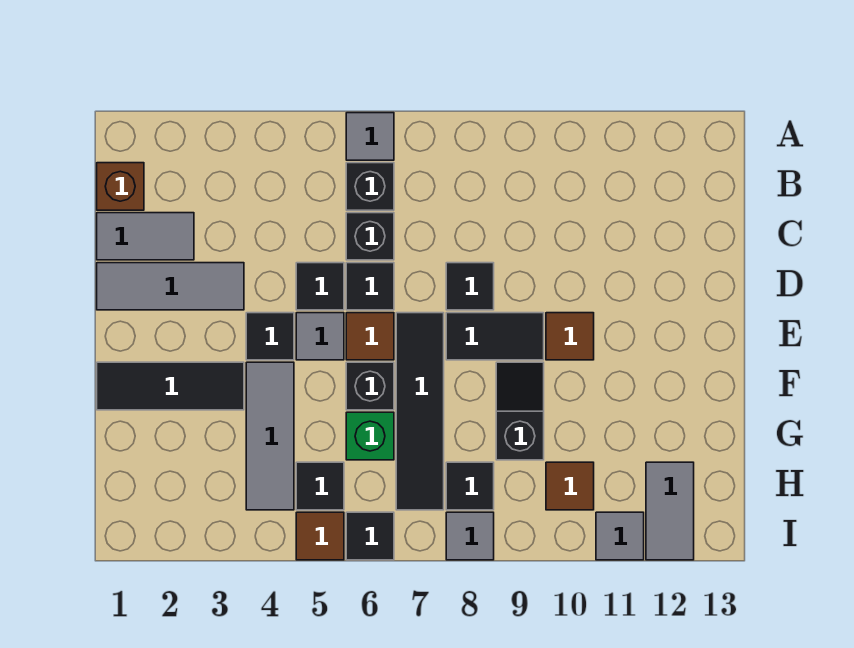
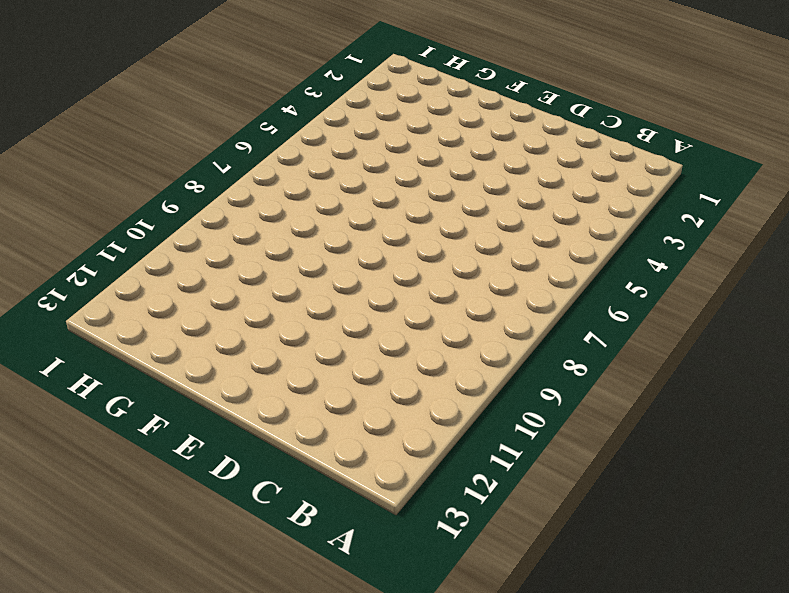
none -> grey 1x1 tile [346,113,394,160]
none -> brown 1x1 brick [97,163,144,210]
none -> black 1x1 brick [346,163,394,210]

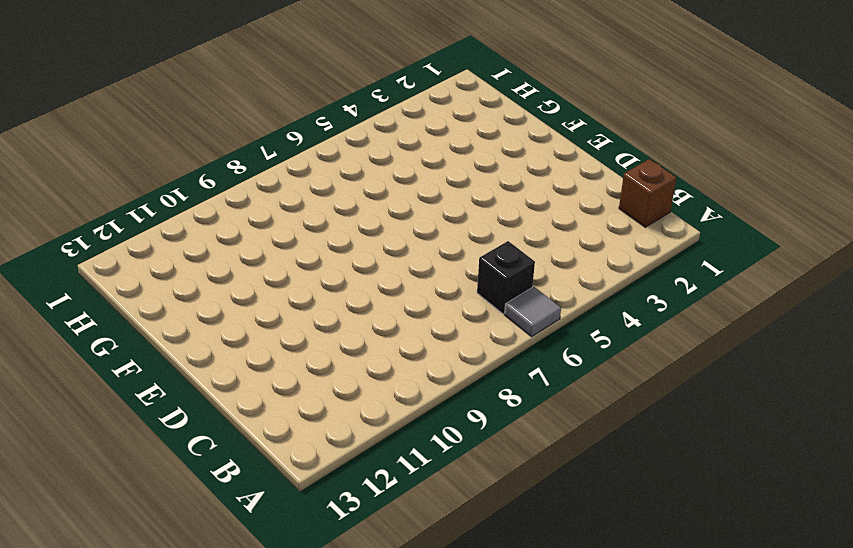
none -> grey 1x2 tile [97,213,194,260]
none -> black 1x1 brick [346,213,394,260]
none -> grey 1x3 tile [97,263,244,310]

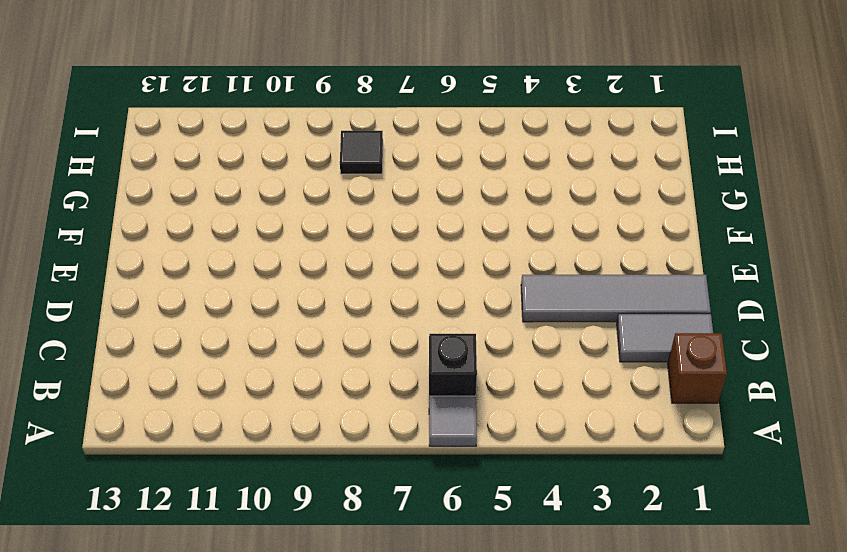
grey 1x4 tile [521,275,711,322] -> grey 1x3 tile [97,263,244,310]
none -> black 1x1 brick [346,213,394,260]
none -> black 1x1 tile [296,263,344,310]
none -> black 1x1 tile [346,263,394,310]

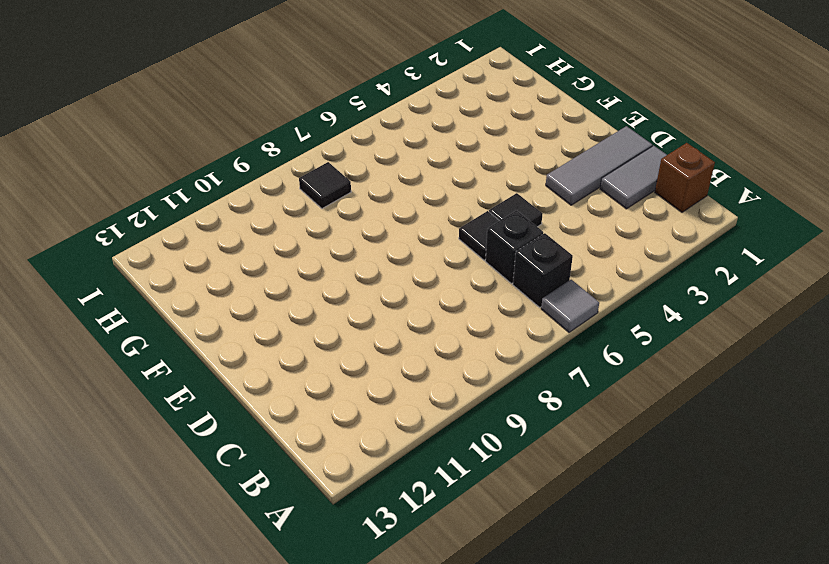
none -> black 1x1 tile [446,263,494,310]
none -> black 1x1 tile [246,313,294,360]
none -> grey 1x1 tile [296,313,344,360]

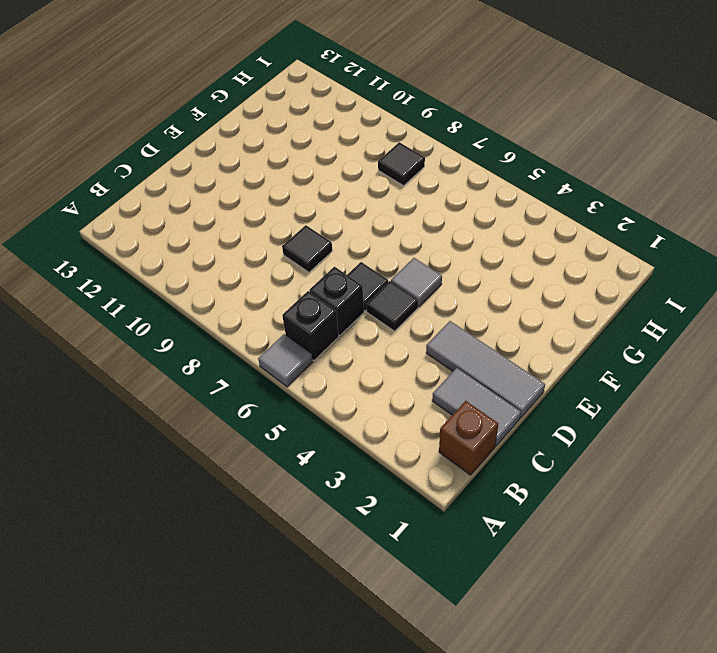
none -> black 1x1 tile [246,313,294,360]
none -> brown 1x1 tile [346,313,394,360]
none -> black 1x4 tile [396,313,444,510]

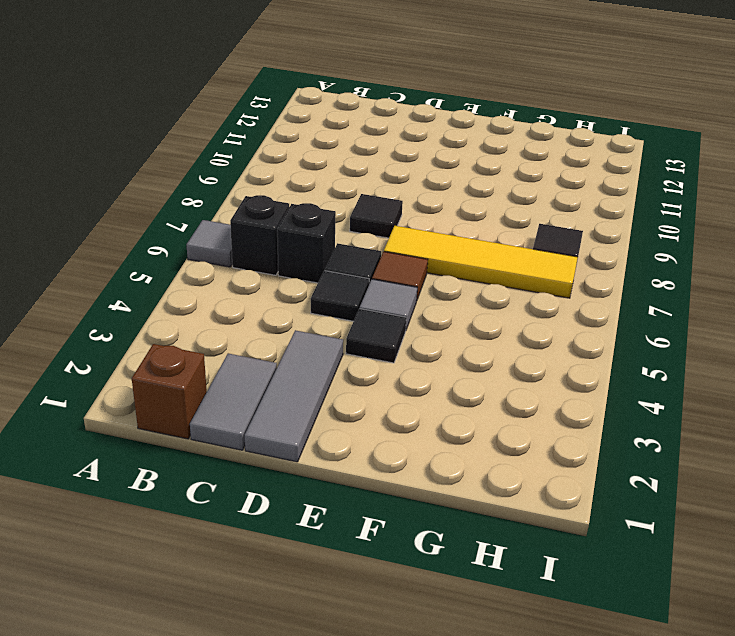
yellow 1x4 tile [384,226,578,298] -> black 1x4 tile [396,313,444,510]
none -> black 1x2 tile [446,313,544,360]
none -> brown 1x1 tile [546,313,594,360]
none -> black 1x3 tile [97,362,244,410]

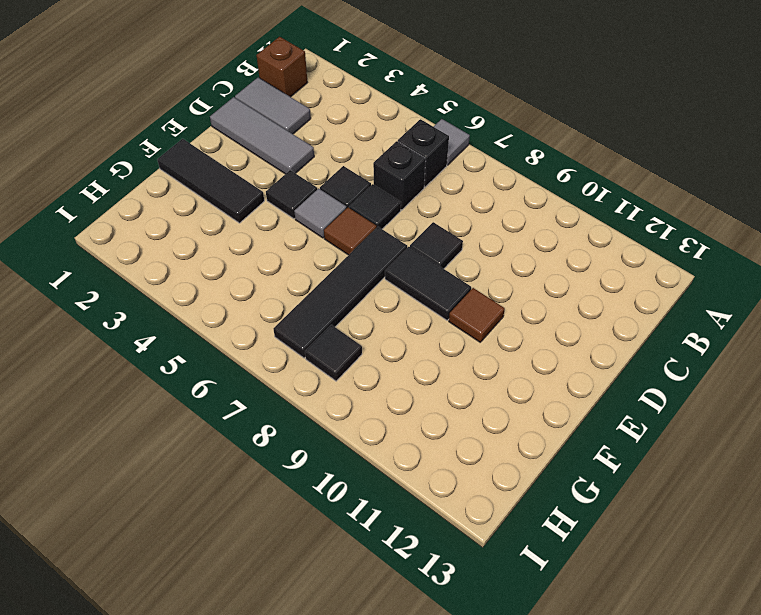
none -> grey 1x3 tile [246,362,294,510]
none -> black 1x1 brick [346,362,394,410]
none -> black 1x2 slope [496,362,544,460]

